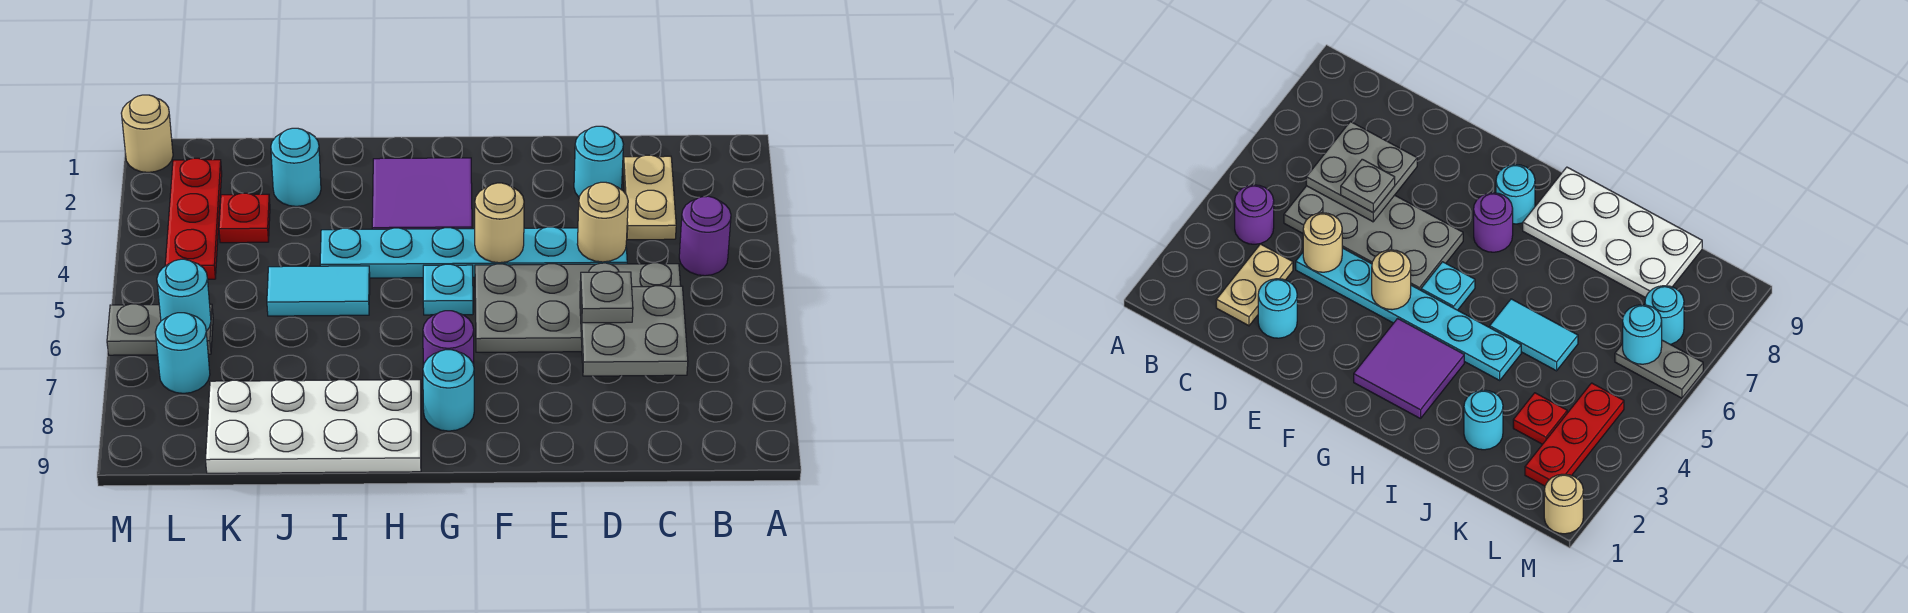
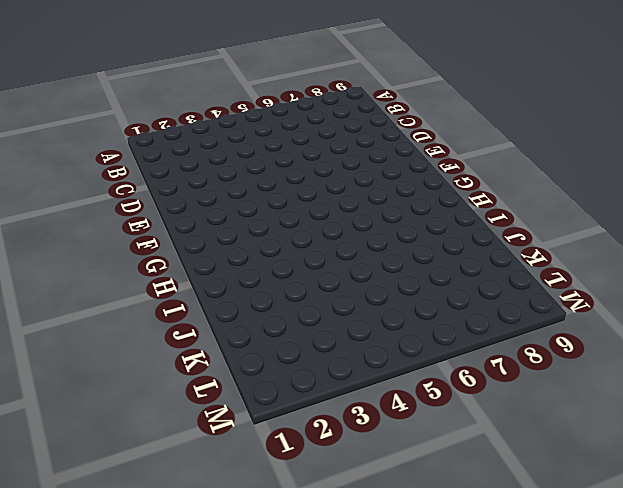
none -> purple 1x1 round brick [679,196,731,276]
none -> tan 1x2 plate [623,155,676,240]
none -> grey 2x4 plate [475,263,681,352]

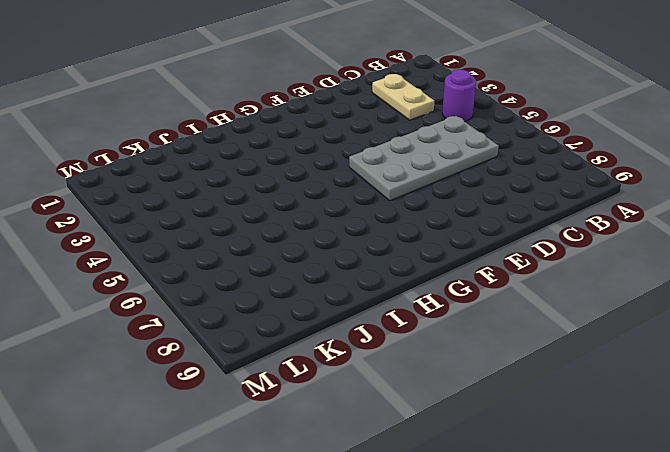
none -> cyan 1x1 round brick [574,126,623,197]
none -> cyan 1x6 plate [320,227,627,278]
none -> purple 2x2 tile [372,158,472,229]

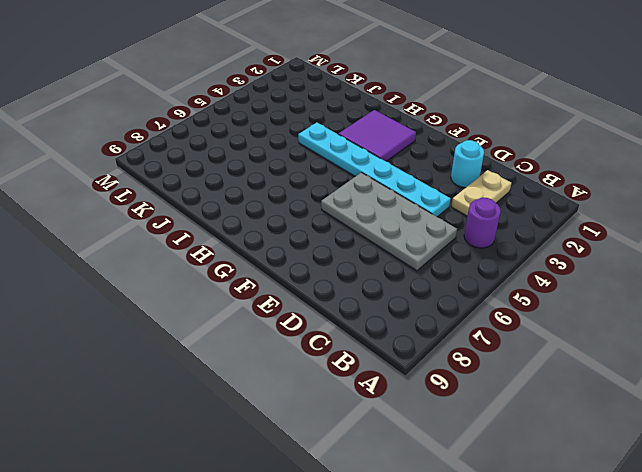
none -> cyan 1x1 plate [423,264,473,315]
none -> purple 1x1 round brick [423,311,474,366]
none -> cyan 1x1 round brick [423,350,474,431]

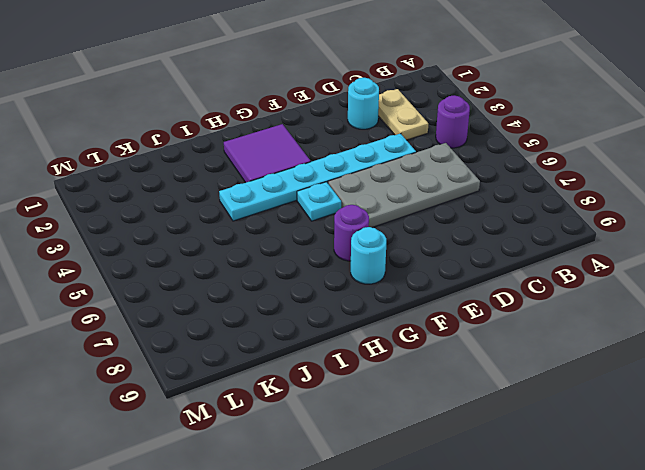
none -> white 2x4 plate [206,379,421,473]
none -> cyan 1x2 tile [267,266,370,316]
none -> cyan 1x1 round brick [271,128,321,206]

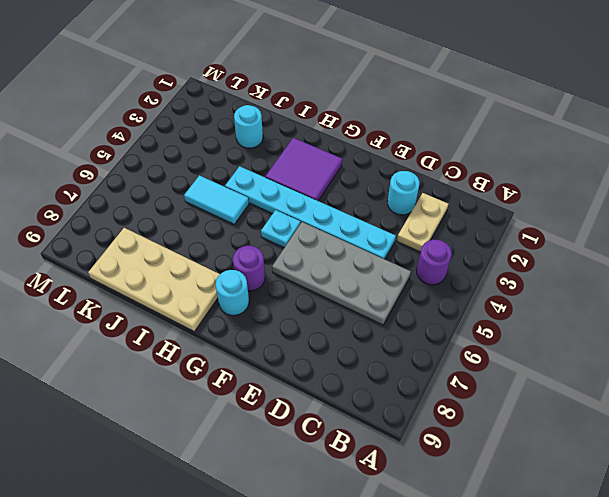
tan 2x4 plate [88,228,220,331] -> white 2x4 plate [206,379,421,473]
none -> red 1x1 plate [219,193,270,243]
none -> red 1x3 plate [165,158,222,279]
none -> grey 1x2 plate [107,304,213,355]

